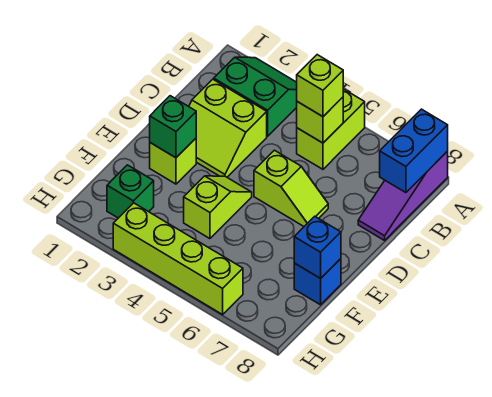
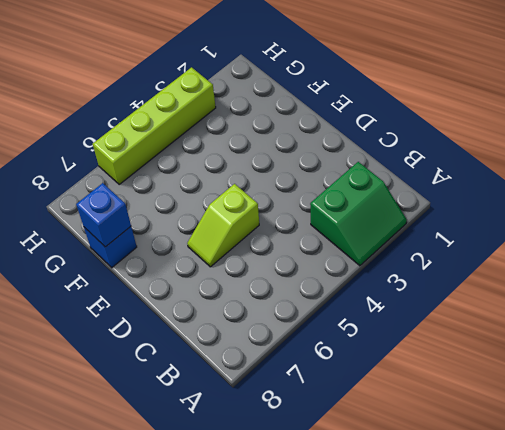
none -> lime 1x2 brick [297,89,365,169]
none -> purple 1x3 slope [358,152,448,240]
none -> lime 2x2 slope [189,79,267,177]

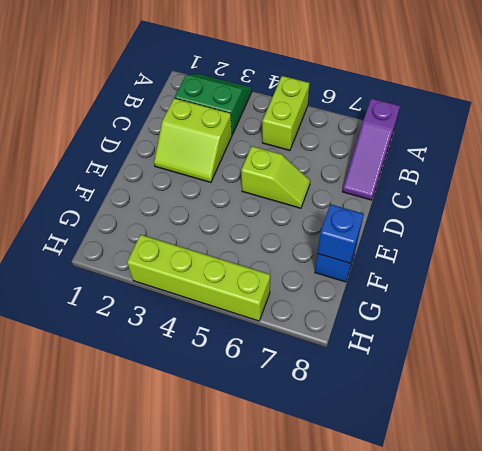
none -> lime 1x1 brick [150,138,196,184]
none -> lime 1x2 slope [184,176,252,239]
none -> green 1x1 brick [107,165,154,218]

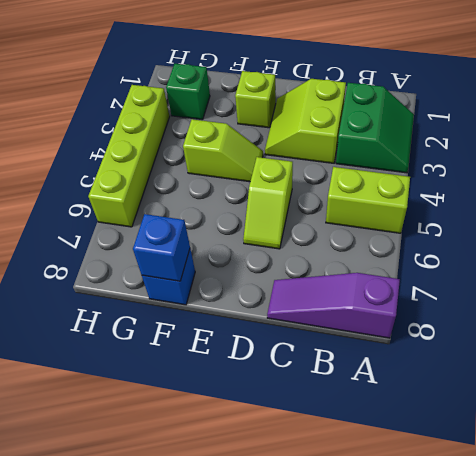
none -> blue 1x2 brick [380,109,448,193]
none -> lime 1x1 brick [297,97,343,143]
none -> green 1x1 brick [150,96,196,158]

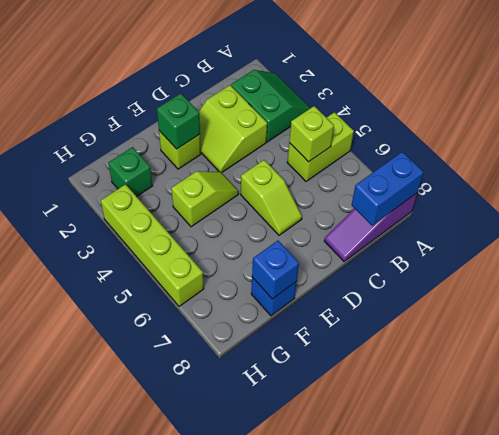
none -> lime 1x1 brick [297,55,343,117]

